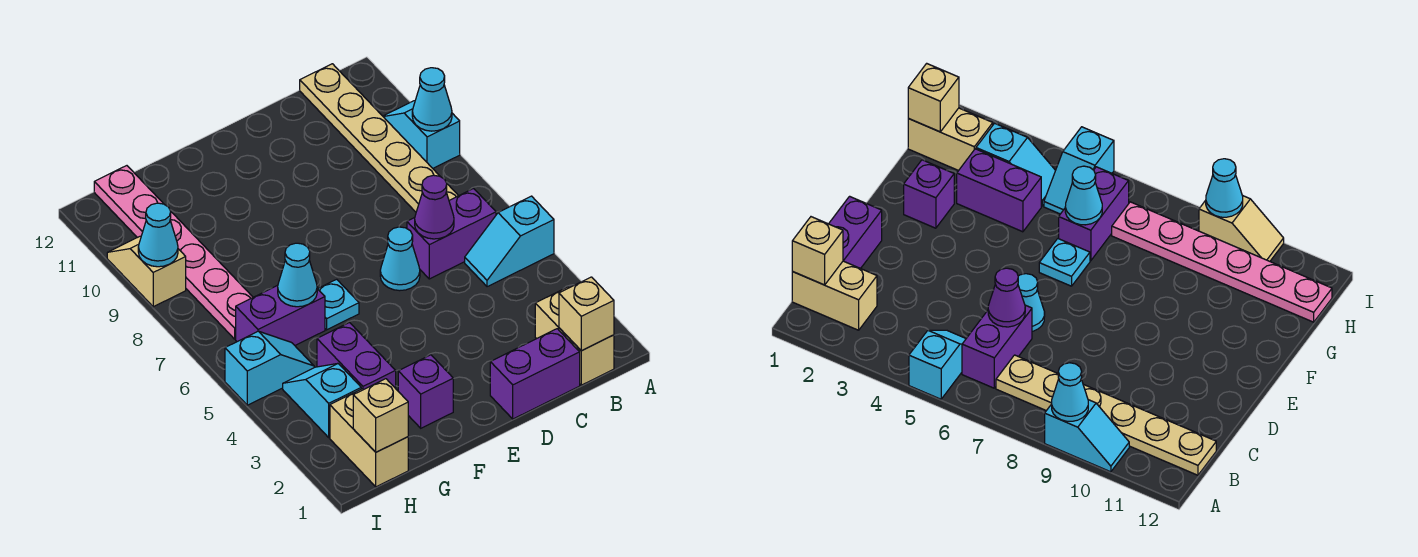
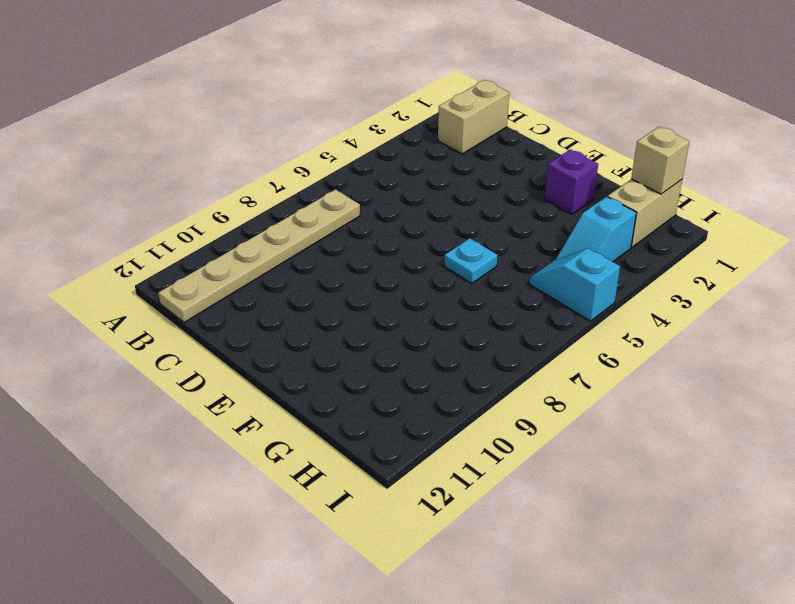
none -> cyan 1x2 slope [465,196,554,287]
none -> cyan 1x2 slope [383,101,460,168]
none -> purple 1x2 brick [407,188,496,279]

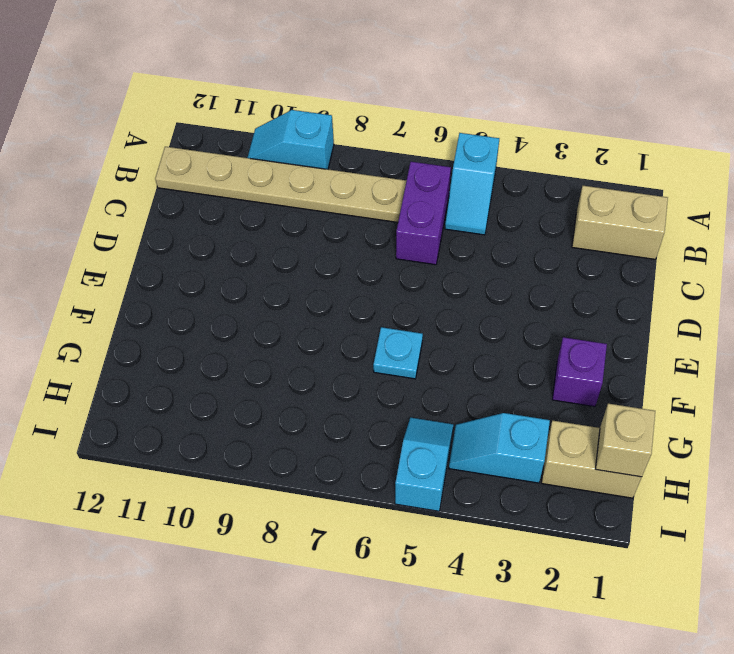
none -> purple 1x2 brick [490,329,580,419]
none -> cyan 1x1 cone [380,227,420,291]
none -> purple 1x2 brick [317,323,396,390]

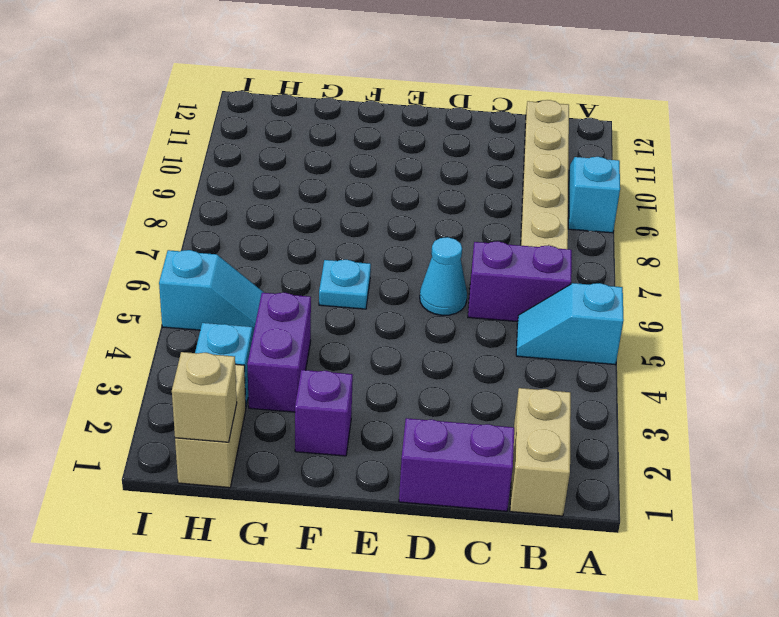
none -> purple 1x2 brick [236,285,325,345]
none -> pink 1x6 plate [94,166,253,339]
none -> tan 1x2 slope [107,236,186,307]

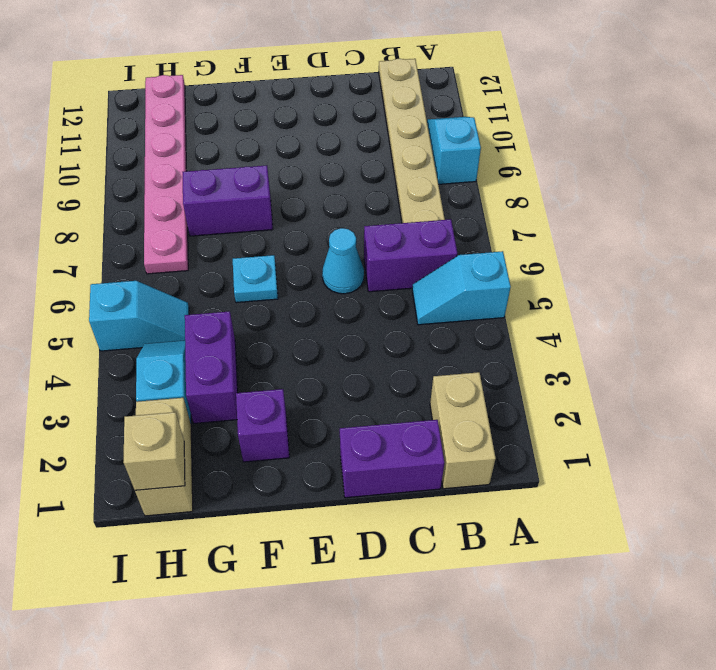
purple 1x2 brick [182,165,273,236] -> purple 1x2 brick moved to [236,285,325,345]
none -> tan 1x2 slope [107,236,186,307]
none -> cyan 1x1 cone [412,68,452,131]
none -> tan 1x1 brick [559,277,614,351]

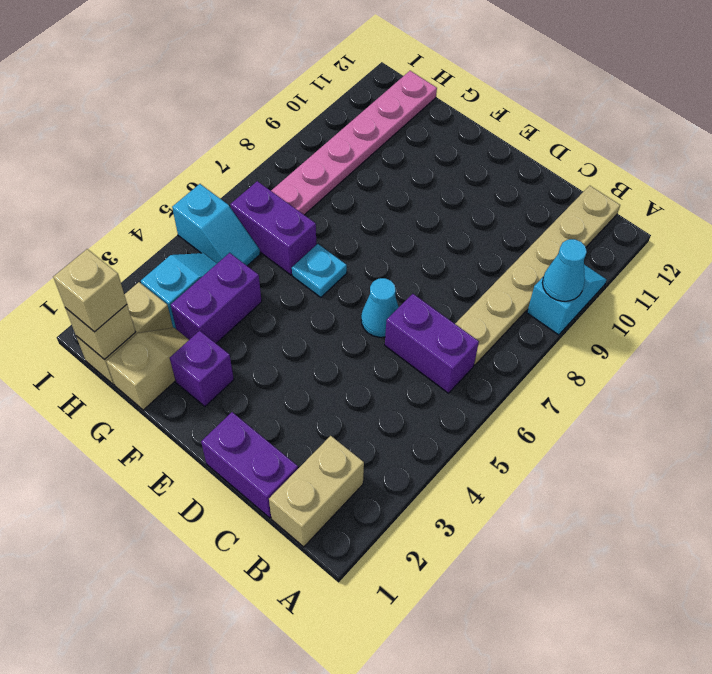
tan 1x2 slope [106,328,189,410] -> tan 1x2 slope moved to [107,236,186,307]
tan 1x1 brick [53,249,127,332] -> tan 1x1 brick moved to [559,277,614,351]
none -> cyan 1x2 slope [465,196,554,287]
none -> purple 1x1 cone [415,175,454,239]
none -> cyan 1x1 cone [278,243,317,307]

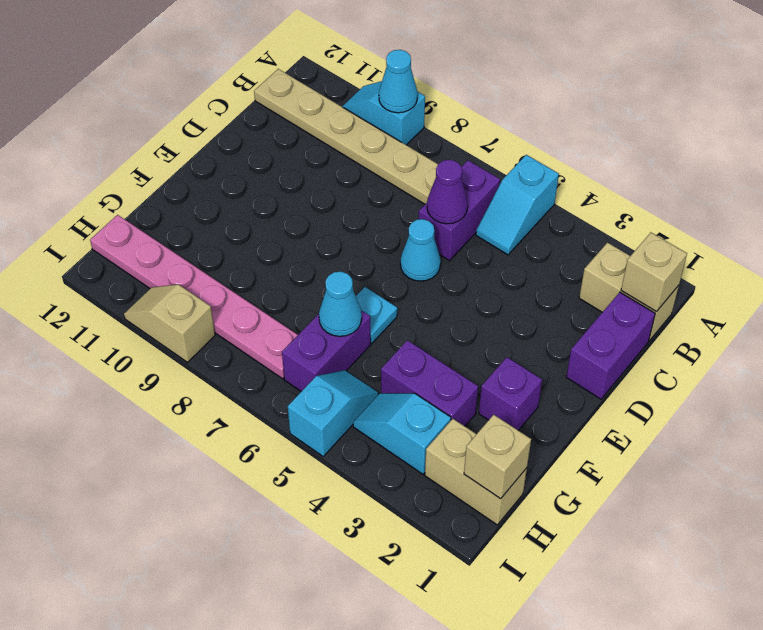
none -> cyan 1x1 cone [138,203,178,267]

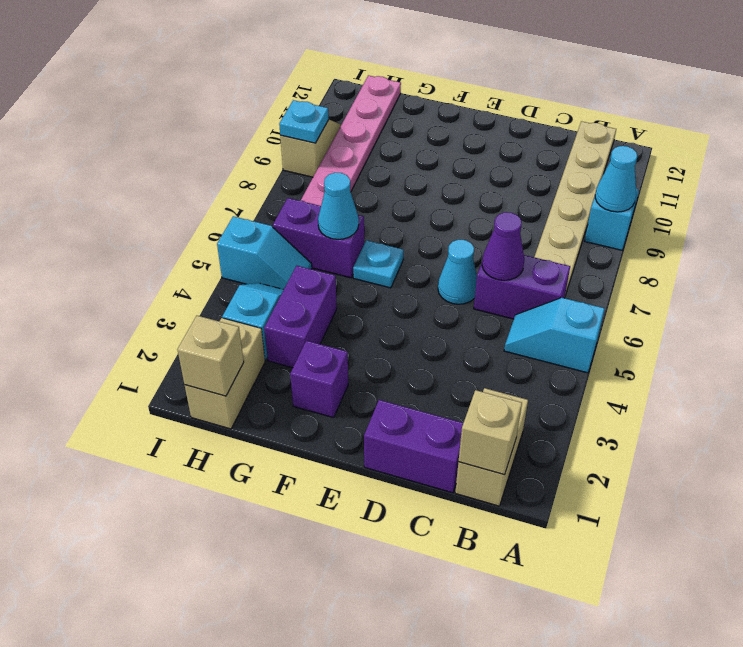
cyan 1x1 plate [279,100,328,143] -> cyan 1x1 cone [138,203,178,267]

